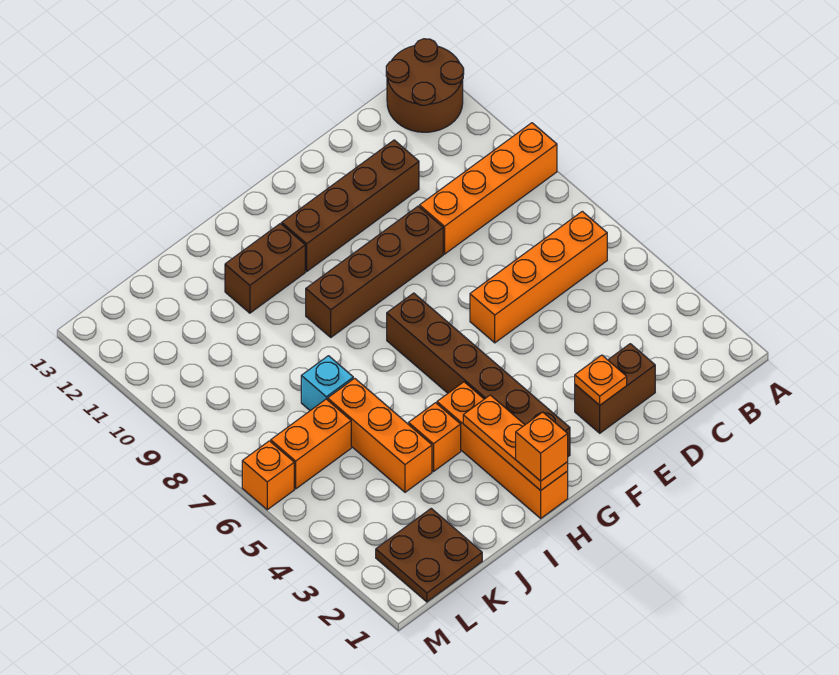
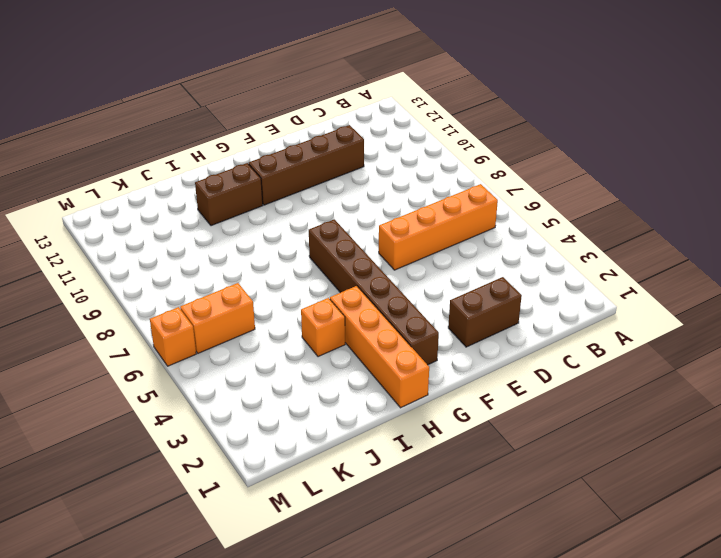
none -> orange 1x4 brick [420,123,557,254]
none -> brown 2x2 round brick [386,39,464,132]
none -> brown 1x4 brick [306,206,443,337]

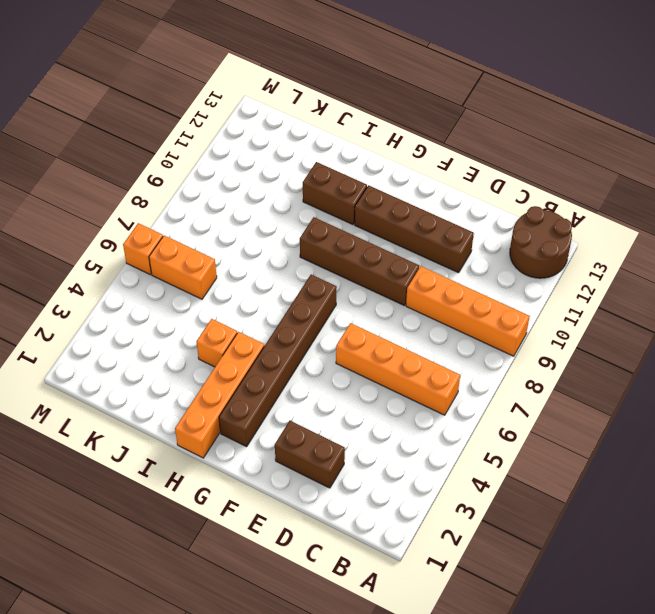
none -> orange 1x3 brick [328,378,432,492]
none -> cyan 1x1 brick [301,356,353,411]
none -> brown 2x2 plate [376,509,482,602]

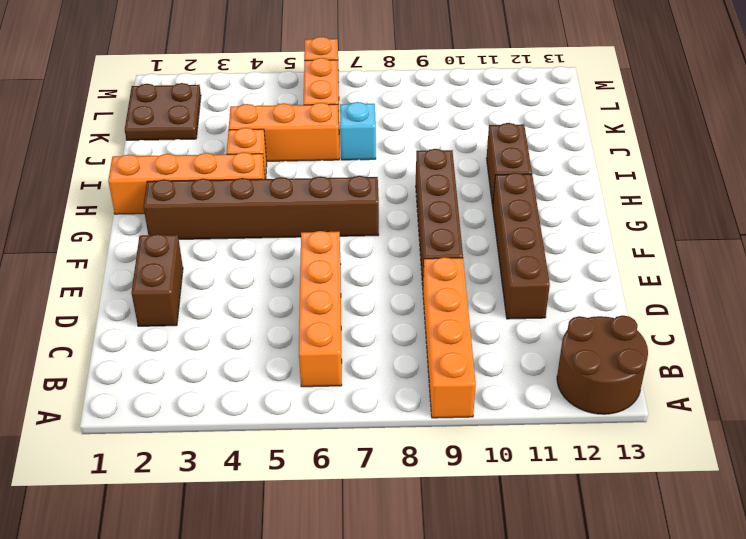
none -> orange 1x1 plate [575,355,627,405]
none -> orange 1x3 plate [463,395,568,490]
none -> orange 1x1 brick [516,412,568,481]

